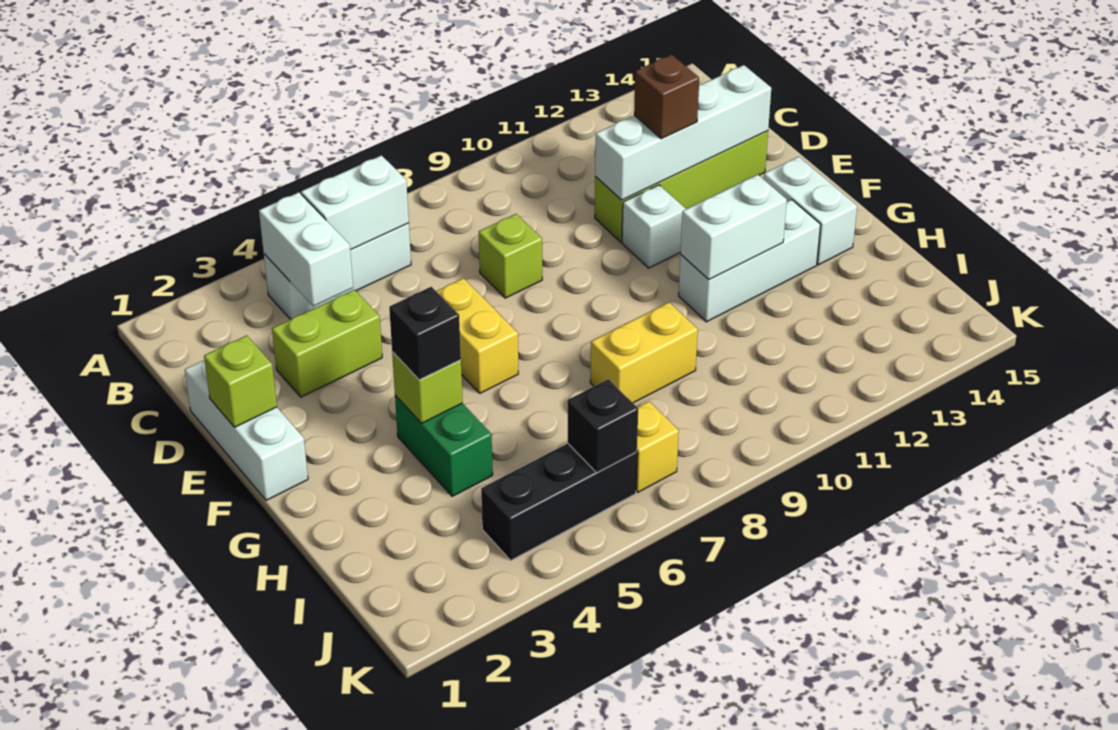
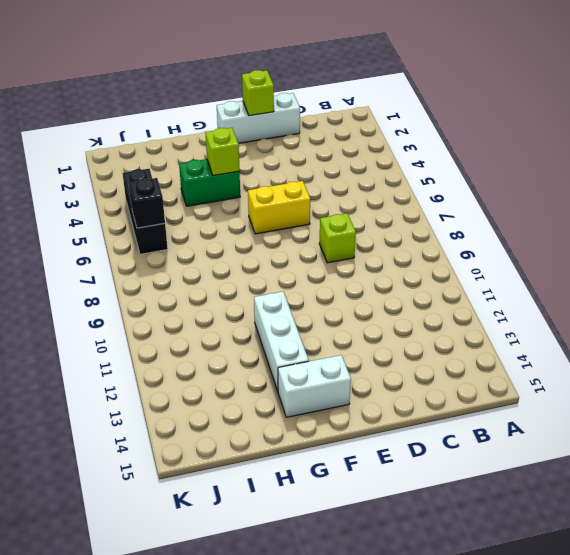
none -> white 1x3 brick [264,223,411,319]
none -> lime 1x2 brick [272,290,382,397]
none -> lime 1x4 brick [595,131,768,242]

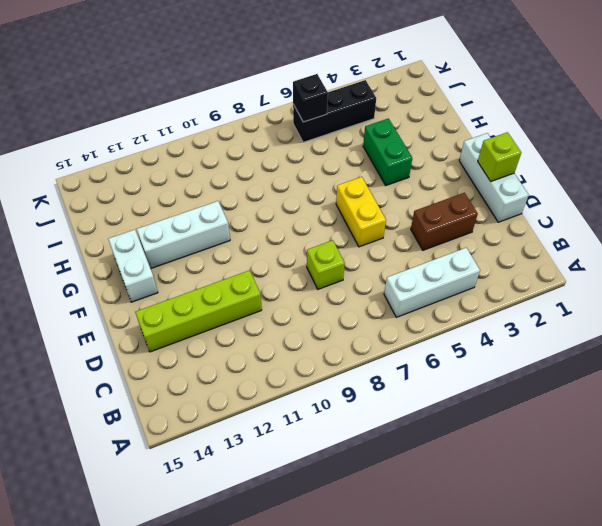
brown 1x2 brick [411,193,478,250] -> lime 1x2 brick [272,290,382,397]
none -> white 1x1 brick [622,185,686,268]
none -> yellow 1x2 brick [590,302,698,403]
none -> yellow 1x1 brick [636,401,679,492]

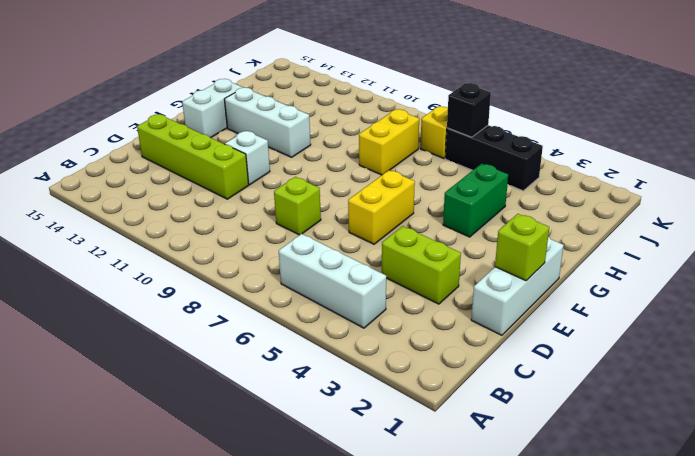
yellow 1x2 brick [359,109,419,175] -> yellow 1x2 brick turned to [590,302,698,403]
none -> white 1x2 brick [259,192,353,306]
none -> white 1x2 brick [301,155,409,250]
none -> white 1x4 brick [595,65,771,200]

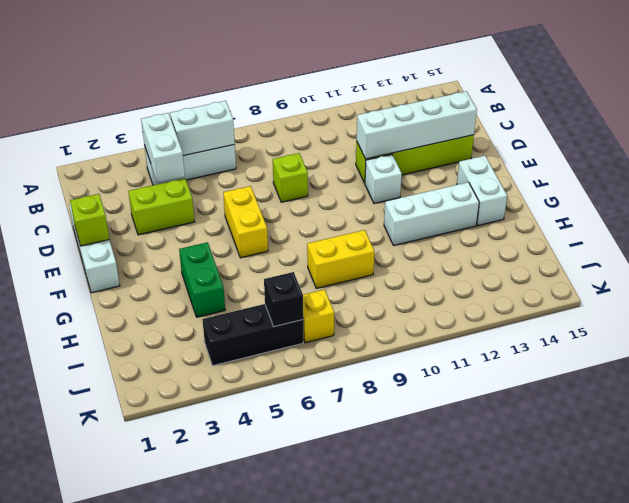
none -> lime 1x1 brick [392,352,463,423]
none -> white 1x2 brick [680,175,787,280]
none -> brown 1x1 brick [634,54,699,139]

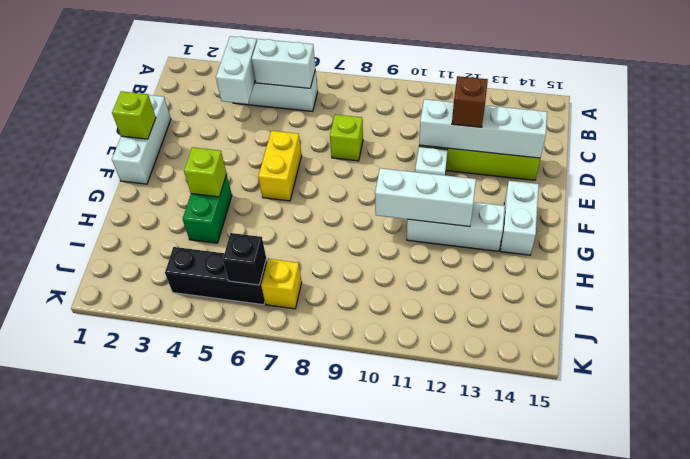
white 1x3 brick [375,168,476,227] -> white 1x2 brick [680,175,787,280]
none -> lime 1x2 brick [272,290,382,397]
none -> yellow 1x2 brick [590,302,698,403]
none -> black 1x1 brick [389,287,461,380]

